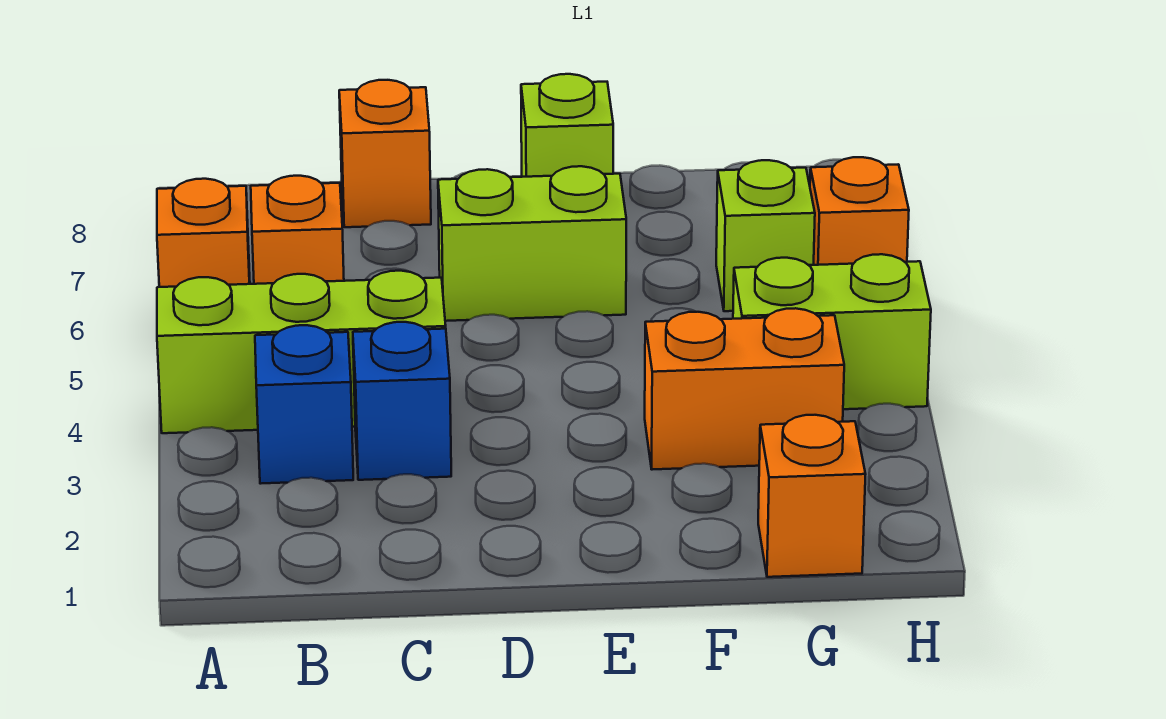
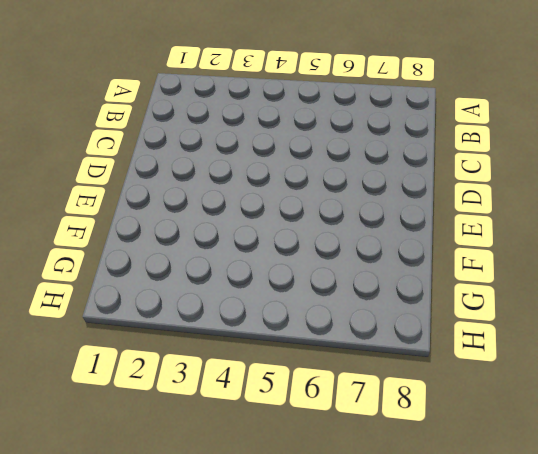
none -> lime 1x3 brick [157,271,446,433]
none -> orange 1x1 brick [157,179,250,287]
none -> blue 1x1 brick [255,325,353,484]

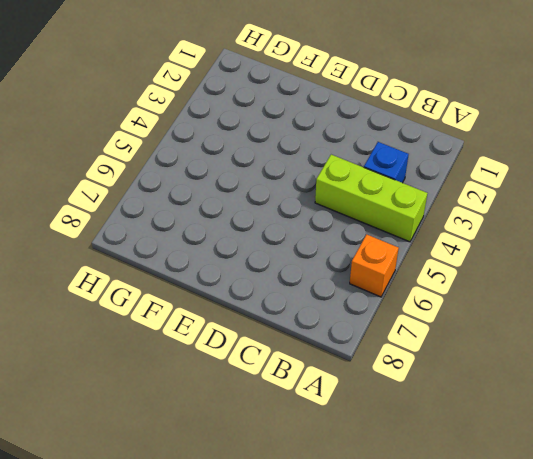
none -> orange 1x1 brick [251,176,344,284]
none -> blue 1x1 brick [353,322,451,480]
none -> orange 1x1 brick [339,80,431,227]

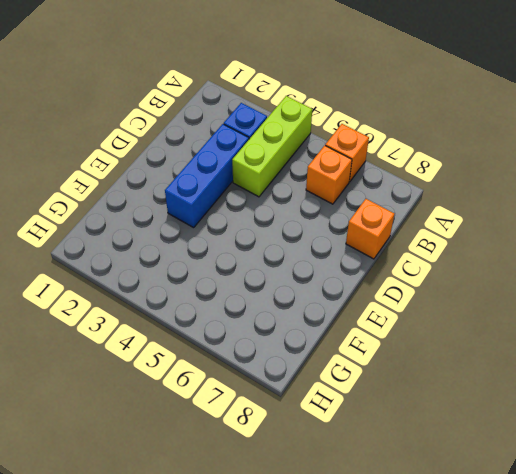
blue 1x3 brick [165,124,249,228] -> blue 1x1 brick [353,322,451,480]
none -> lime 1x2 brick [438,166,626,321]
none -> lime 1x1 brick [521,74,613,177]
none -> orange 1x2 brick [645,308,844,470]

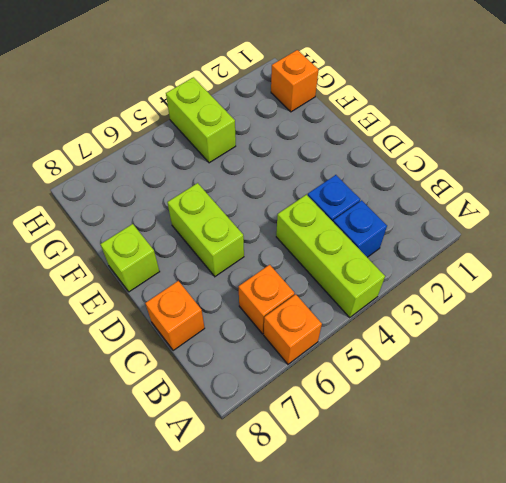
none -> orange 1x2 brick [645,308,844,470]
none -> lime 1x1 brick [716,160,815,311]
none -> orange 1x1 brick [810,157,909,265]

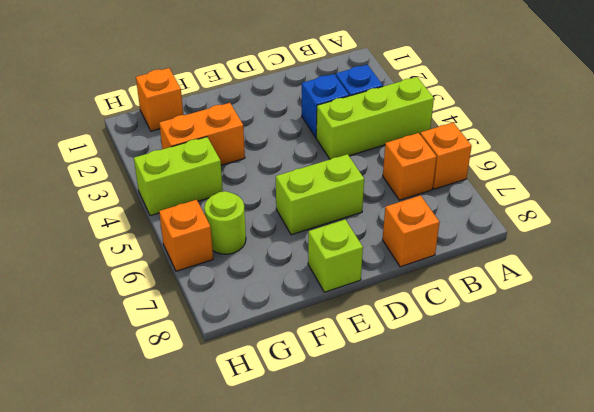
lime 1x1 round brick [204,191,246,254] -> lime 1x1 brick [716,160,815,311]

